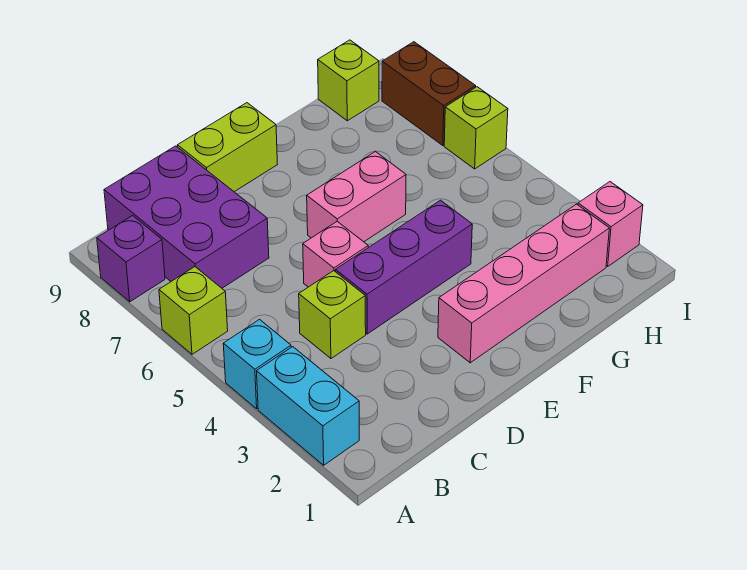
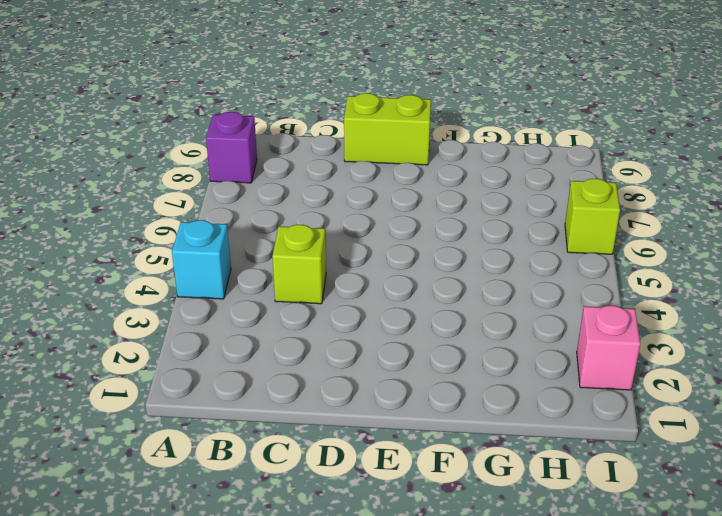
none -> cyan 1x2 brick [257,347,359,465]
none -> lime 1x1 brick [159,267,228,354]
none -> purple 2x3 brick [104,146,269,288]

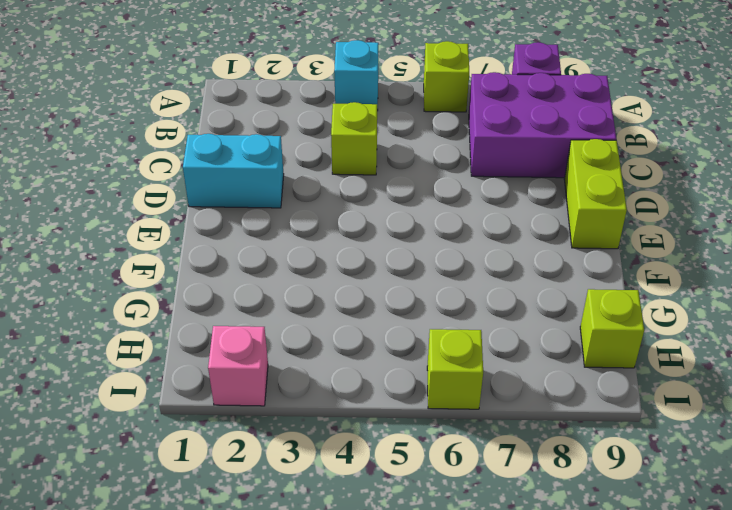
cyan 1x2 brick [183,134,284,208] -> cyan 1x2 brick moved to [257,347,359,465]
none -> purple 1x3 brick [335,200,472,334]
none -> pink 1x1 brick [303,222,368,287]
none -> pink 1x4 brick [438,204,609,363]

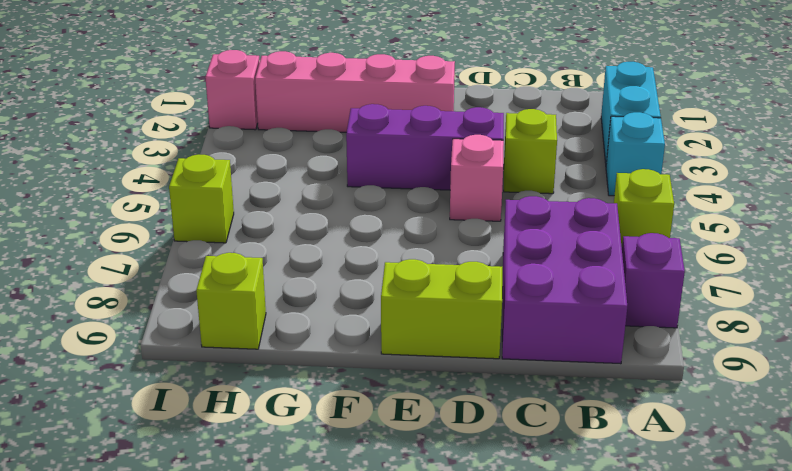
none -> pink 1x2 brick [307,151,406,242]
none -> brown 1x2 brick [382,42,476,146]

